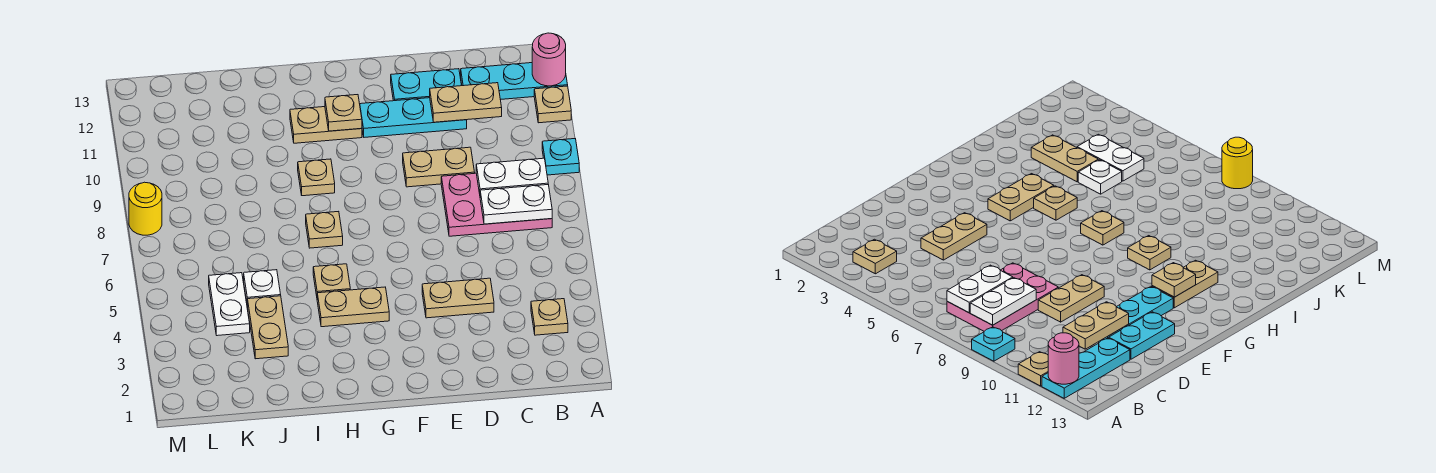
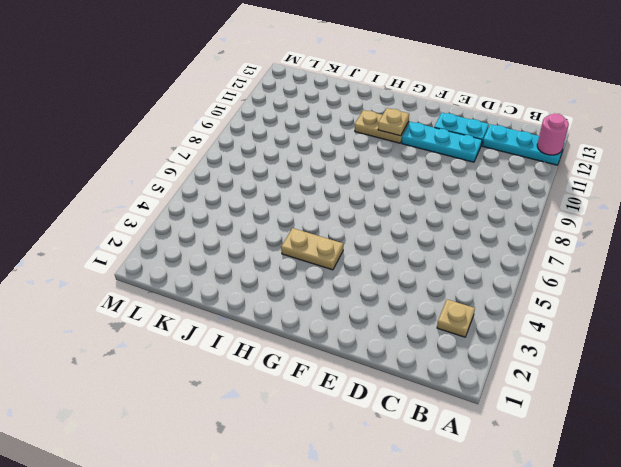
none -> cyan 1x1 plate [542,139,579,175]
none -> tan 1x1 plate [534,86,571,123]
none -> pink 2x3 plate [441,173,552,236]

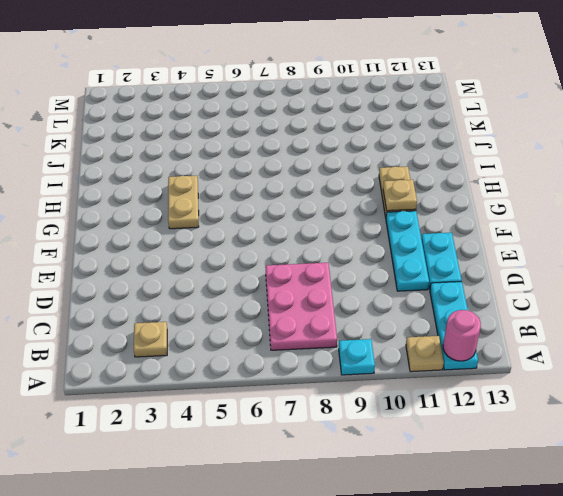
none -> tan 1x2 plate [422,278,494,318]
none -> tan 1x2 plate [403,147,475,187]
none -> tan 1x1 plate [313,264,350,296]

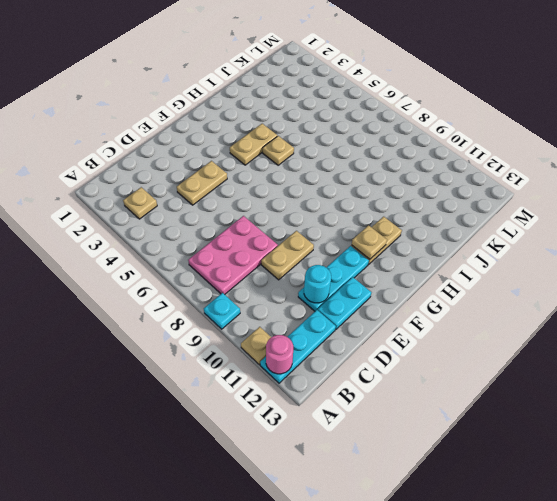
cyan 1x1 round brick [304,265,331,303] -> tan 1x2 plate [430,83,502,122]
none -> tan 1x1 plate [306,211,343,248]
none -> tan 1x1 plate [298,159,335,196]
none -> tan 1x2 plate [248,296,288,359]

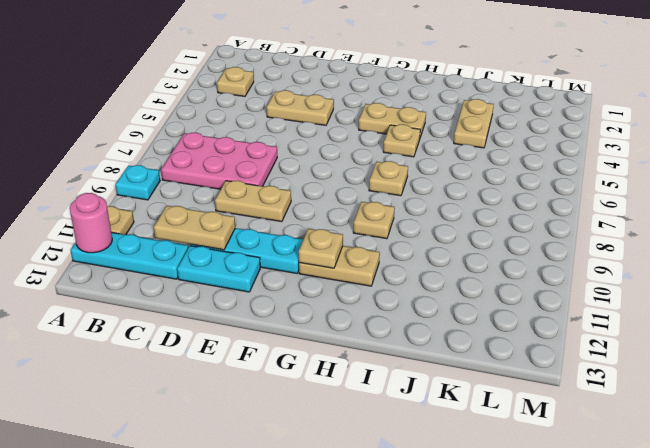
none -> white 1x1 plate [244,270,281,306]
none -> white 1x2 plate [209,273,250,336]
none -> yellow 1x1 round brick [129,182,162,235]

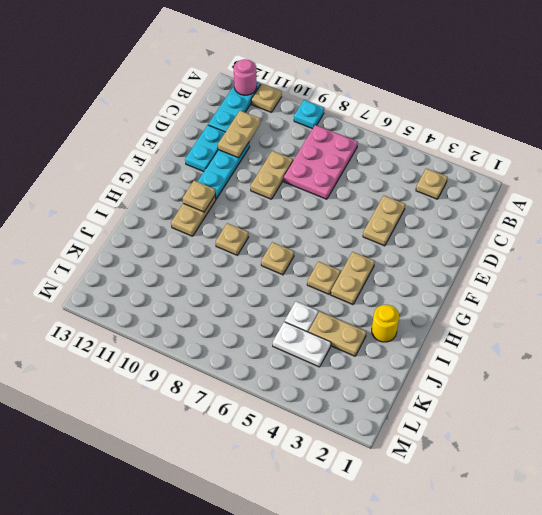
yellow 1x1 round brick [372,305,399,342] -> yellow 1x1 round brick moved to [129,182,162,235]
none -> white 1x2 plate [480,185,552,224]
none -> white 1x2 plate [476,158,548,194]

